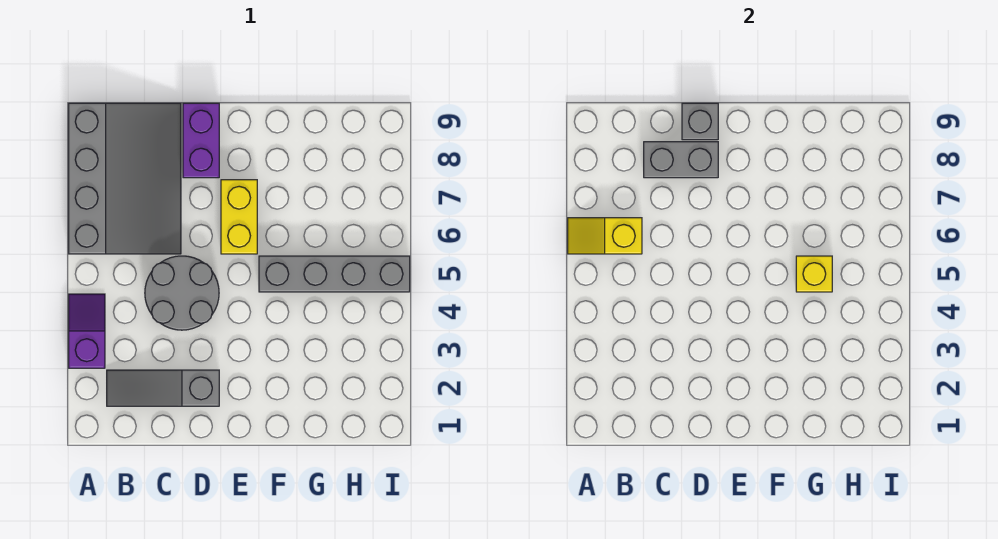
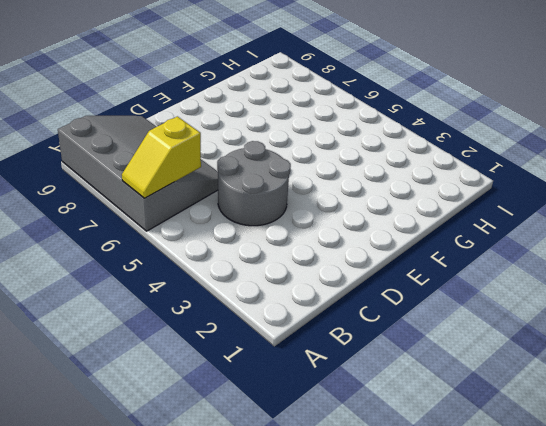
none -> purple 1x2 slope [69,294,105,368]
none -> grey 1x3 slope [107,370,219,406]

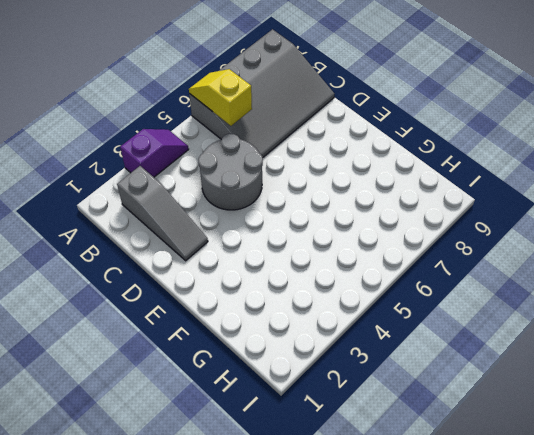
grey 1x3 slope [117,166,208,261] -> grey 1x3 slope turned to [107,370,219,406]
none -> purple 1x2 brick [183,103,219,178]
none -> yellow 1x2 brick [221,180,257,254]

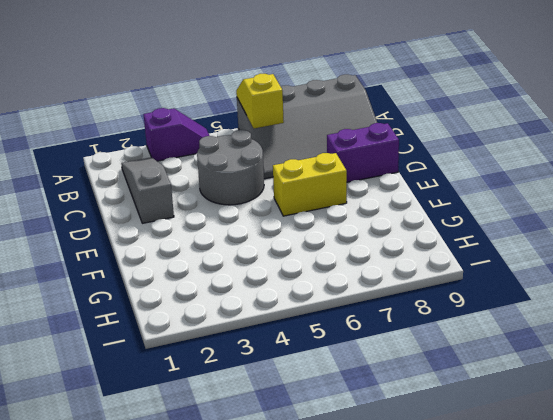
none -> grey 1x4 brick [259,256,410,292]
none -> grey 1x2 brick [644,142,718,178]

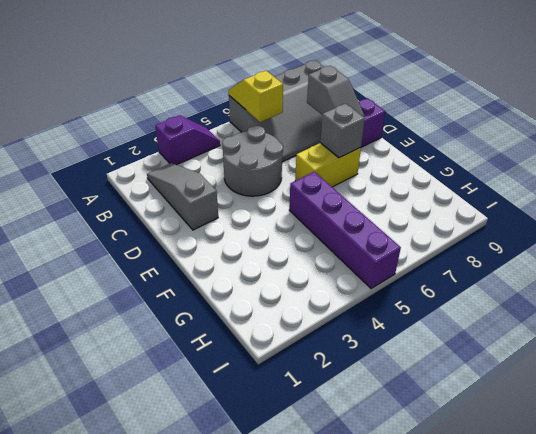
grey 1x2 slope [307,66,364,117] -> grey 1x2 brick [644,142,718,178]
grey 1x1 brick [320,103,365,158] -> grey 1x1 brick moved to [682,103,718,140]
purple 1x4 brick [289,172,401,289] -> grey 1x4 brick [259,256,410,292]
none -> yellow 1x1 brick [796,256,832,292]

